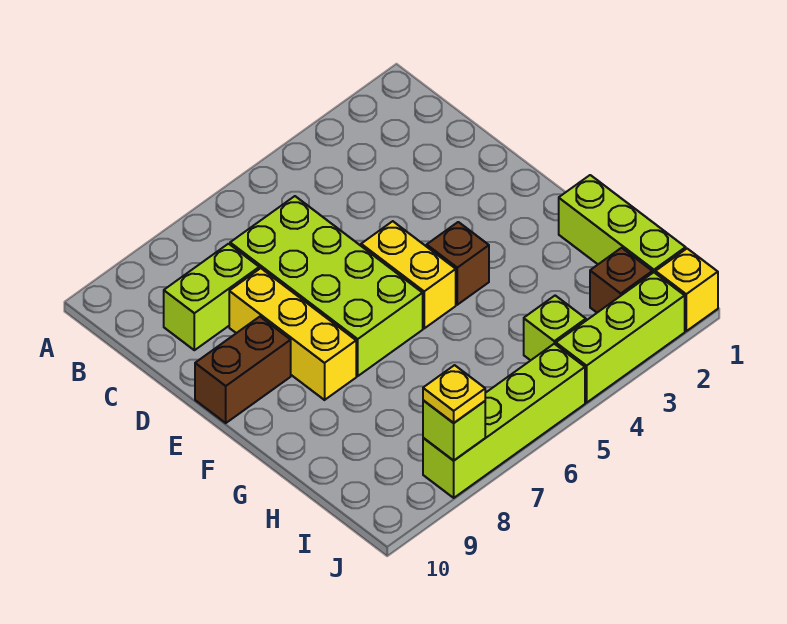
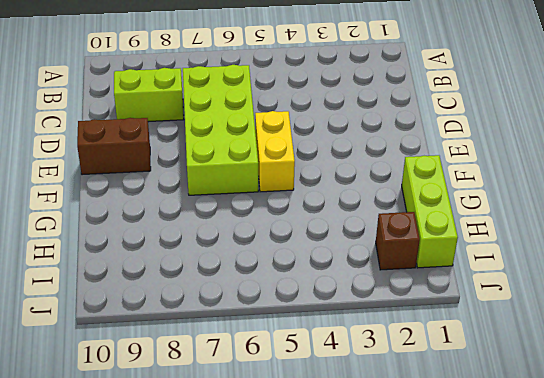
none -> yellow 1x3 brick [229,268,356,400]
none -> brown 1x1 brick [427,222,489,305]
none -> lime 1x1 brick [524,296,586,360]

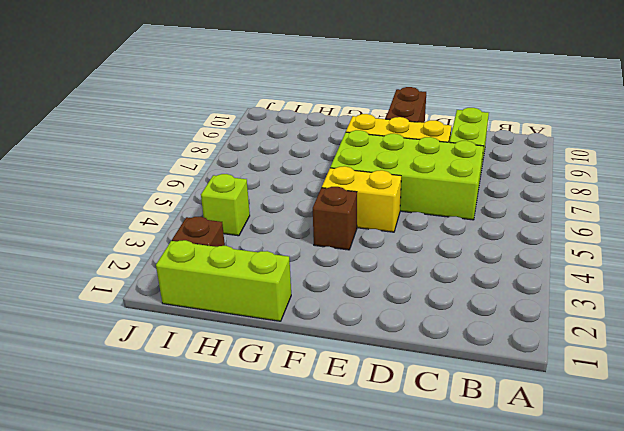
none -> yellow 1x1 brick [655,249,718,331]
none -> lime 1x3 brick [556,272,685,403]
none -> lime 1x4 brick [423,344,585,498]

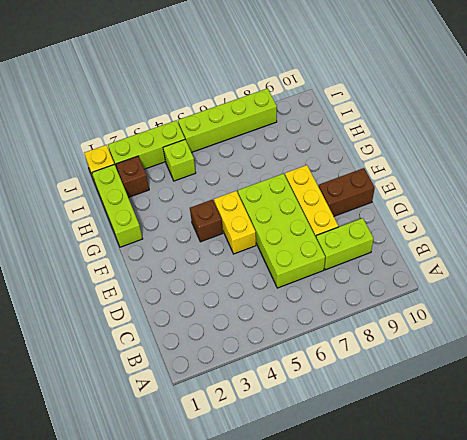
none -> lime 1x1 brick [423,400,485,461]
none -> yellow 1x1 plate [423,365,485,423]

